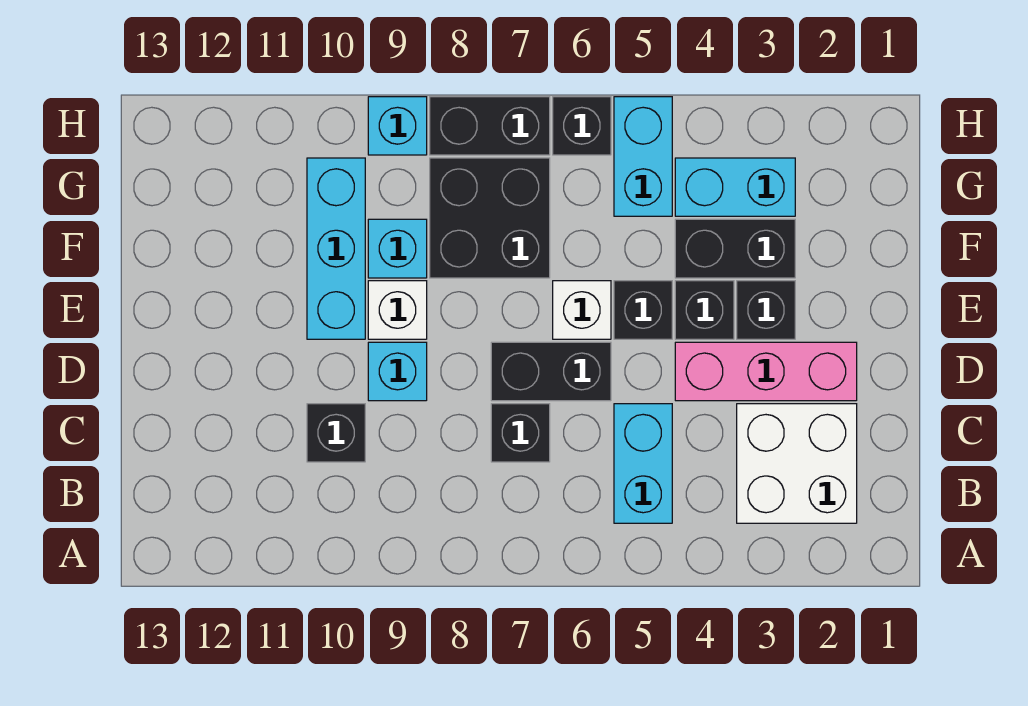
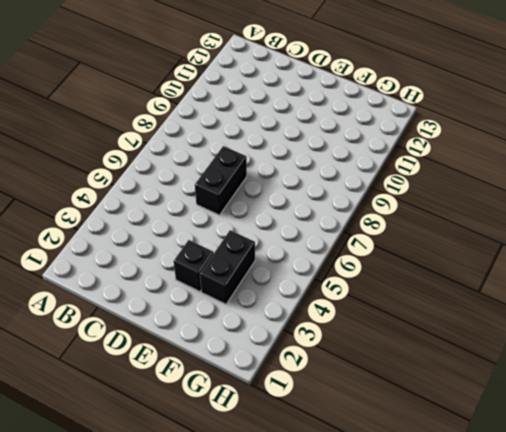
none -> white 2x2 brick [737,404,857,523]
none -> cyan 1x2 brick [614,404,672,523]
none -> black 1x1 brick [491,404,550,462]

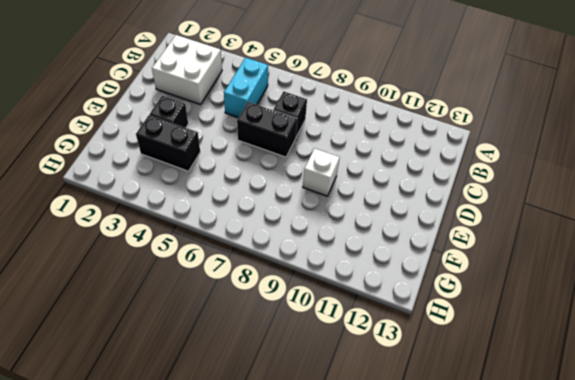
none -> black 1x1 brick [307,404,365,462]
none -> pink 1x3 brick [675,342,857,401]
none -> cyan 1x1 brick [368,342,427,401]

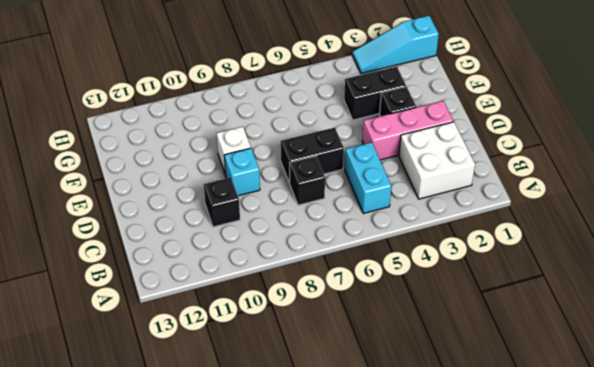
cyan 1x3 slope [352,16,439,74] -> none
none -> black 1x1 brick [675,281,734,339]
none -> black 1x1 brick [614,281,672,339]
none -> white 1x1 brick [553,281,611,339]

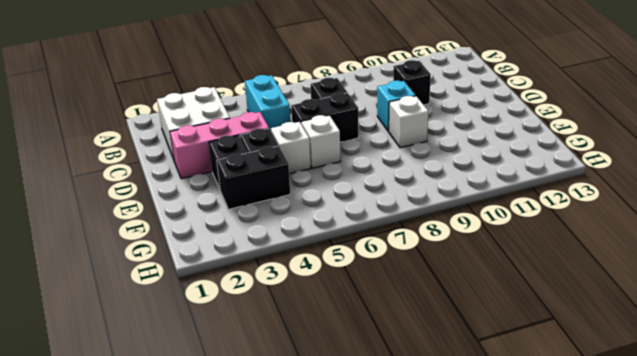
white 1x1 brick [271,122,311,174] -> black 1x1 brick [614,281,672,339]
none -> cyan 1x3 brick [307,158,365,339]
none -> black 2x2 brick [430,158,550,278]
none -> cyan 1x1 brick [368,219,427,278]

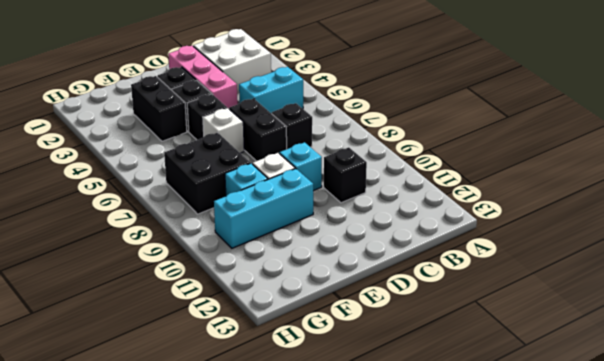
none -> cyan 1x2 brick [675,158,795,216]
none -> cyan 1x2 brick [614,97,672,216]
none -> black 1x1 brick [553,97,611,155]

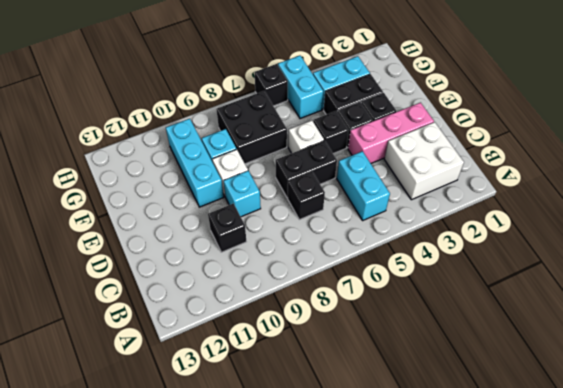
none -> black 1x2 brick [430,97,550,155]
none -> cyan 1x1 brick [368,97,427,155]

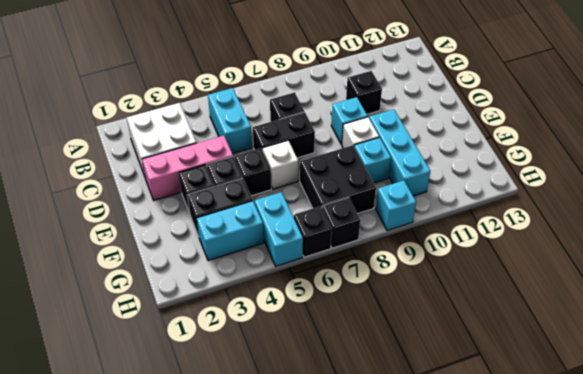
black 1x1 brick [322,198,360,248] -> black 1x2 brick [430,97,550,155]

